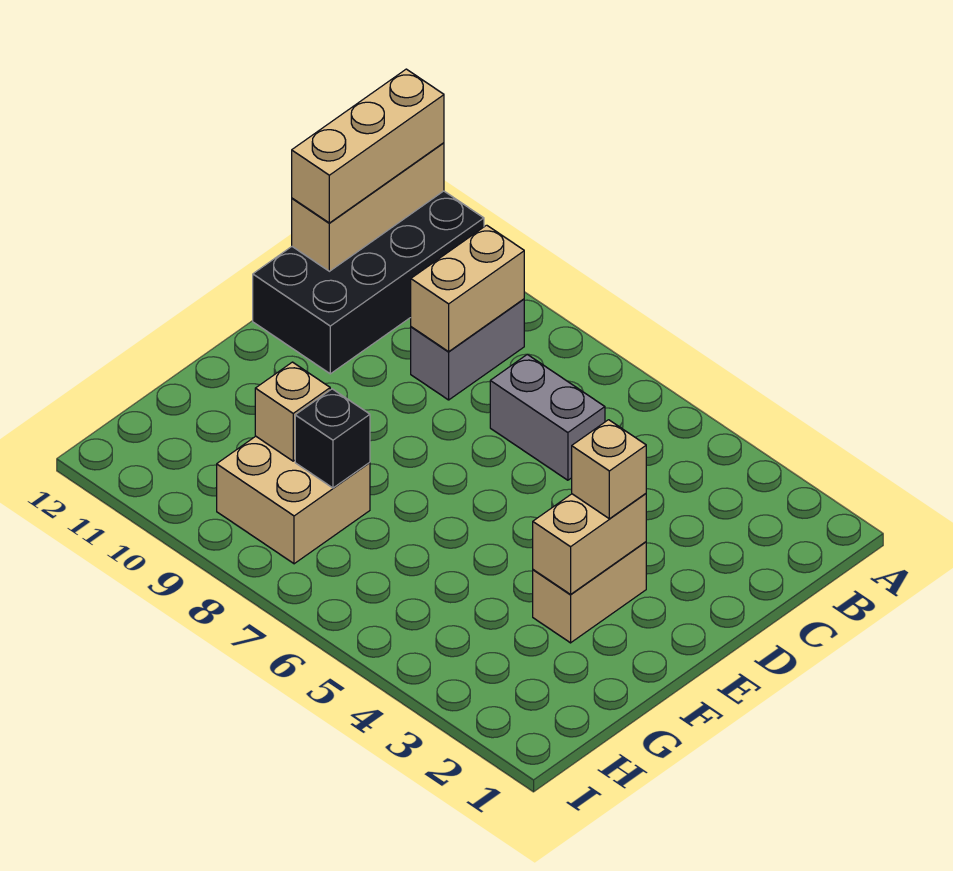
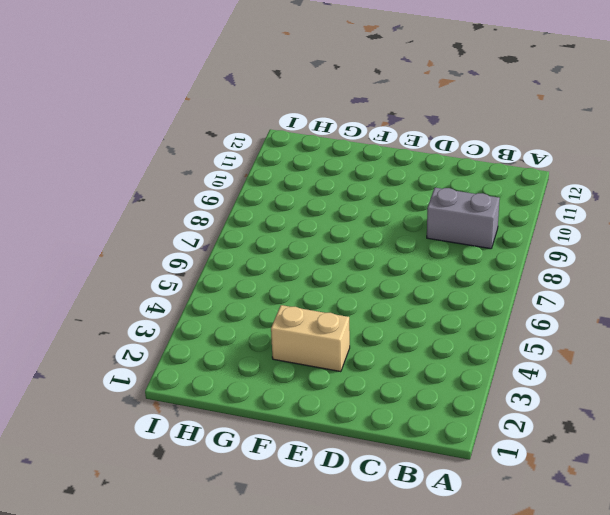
none -> black 2x4 brick [253,191,484,374]
none -> grey 1x2 brick [490,354,605,480]
none -> tan 2x2 brick [217,436,370,564]

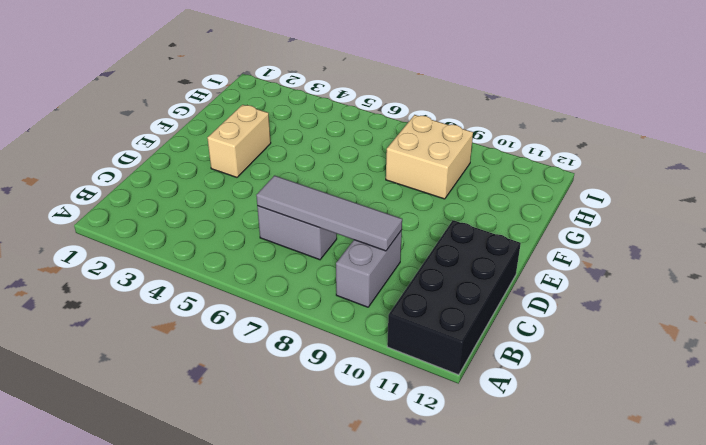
grey 1x4 tile [256,176,402,251] -> tan 1x2 brick [411,225,524,352]
none -> tan 1x3 brick [292,143,444,271]
none -> tan 1x2 brick [533,494,646,594]
none -> black 1x1 brick [295,389,370,488]

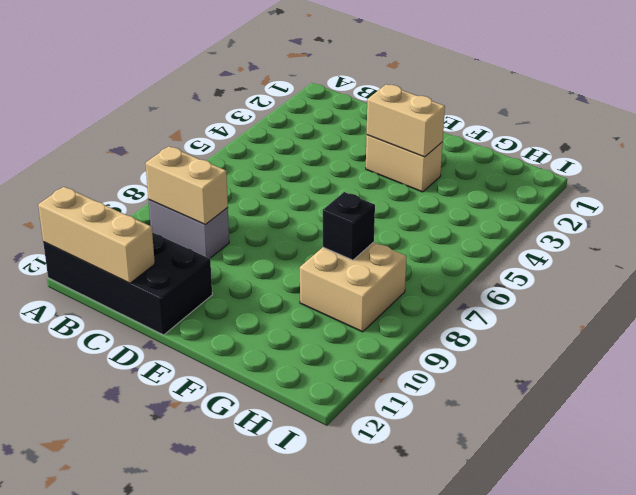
none -> grey 1x2 brick [490,354,605,480]
none -> tan 1x1 brick [255,362,330,461]
none -> tan 1x3 brick [292,69,444,223]

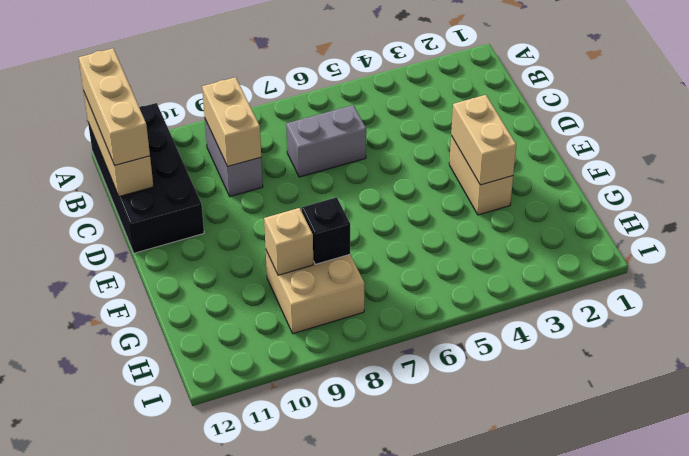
none -> tan 1x1 brick [572,420,646,519]

